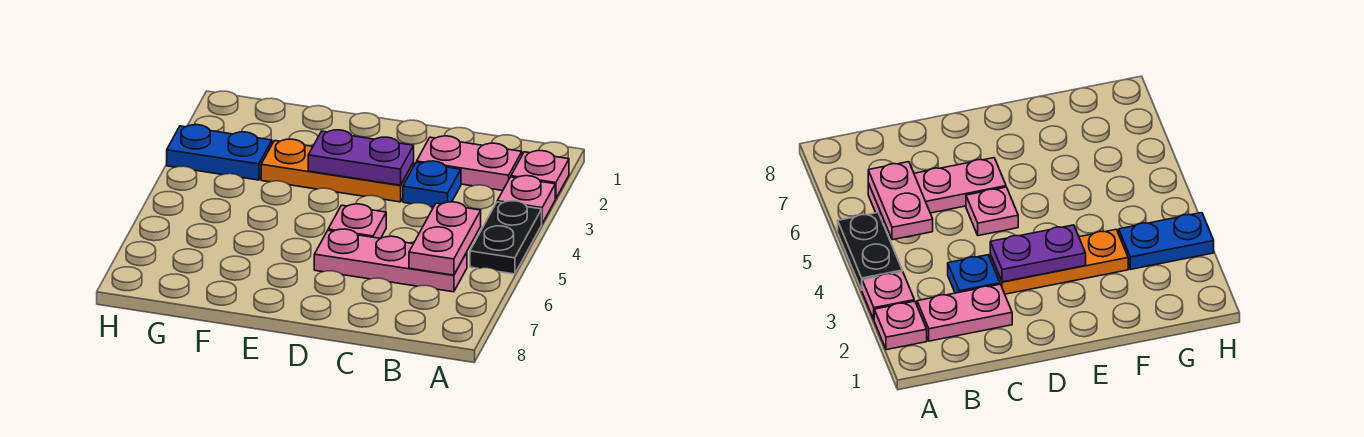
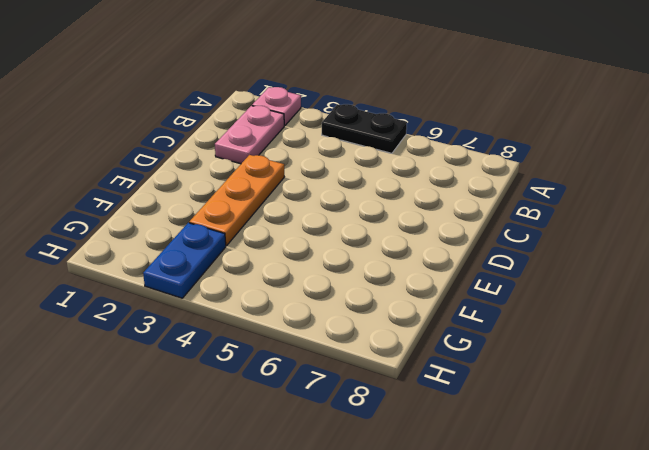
none -> pink 1x1 plate [497,176,555,223]
none -> pink 1x3 plate [314,229,467,292]

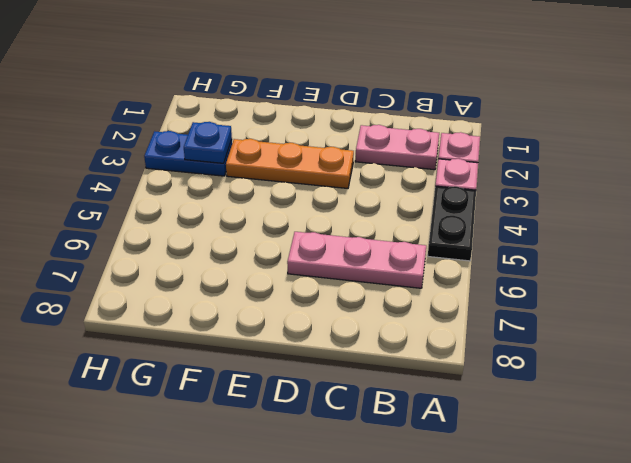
blue 1x1 plate [184,122,232,163] -> blue 1x1 plate moved to [403,161,461,207]
none -> pink 1x1 plate [328,204,386,239]
none -> pink 1x2 plate [409,202,481,275]

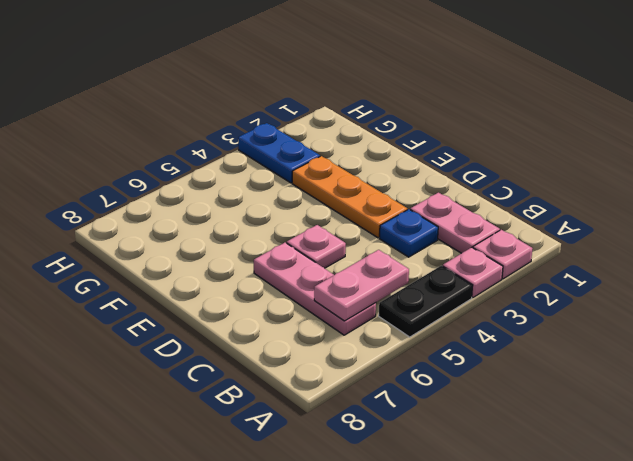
none -> purple 1x2 plate [308,130,414,185]

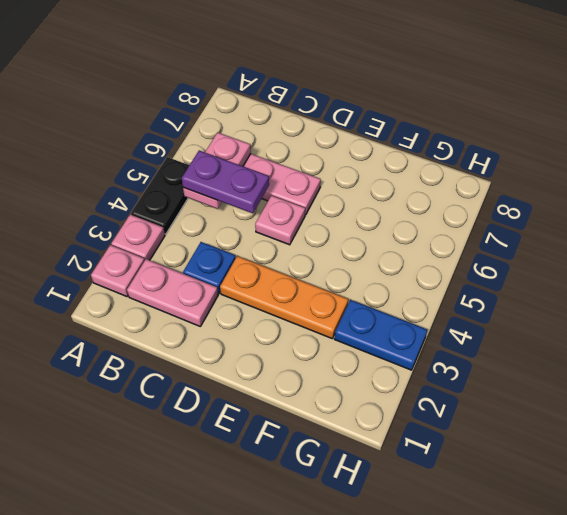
purple 1x2 plate [182,151,269,213] -> purple 1x2 plate moved to [308,130,414,185]

